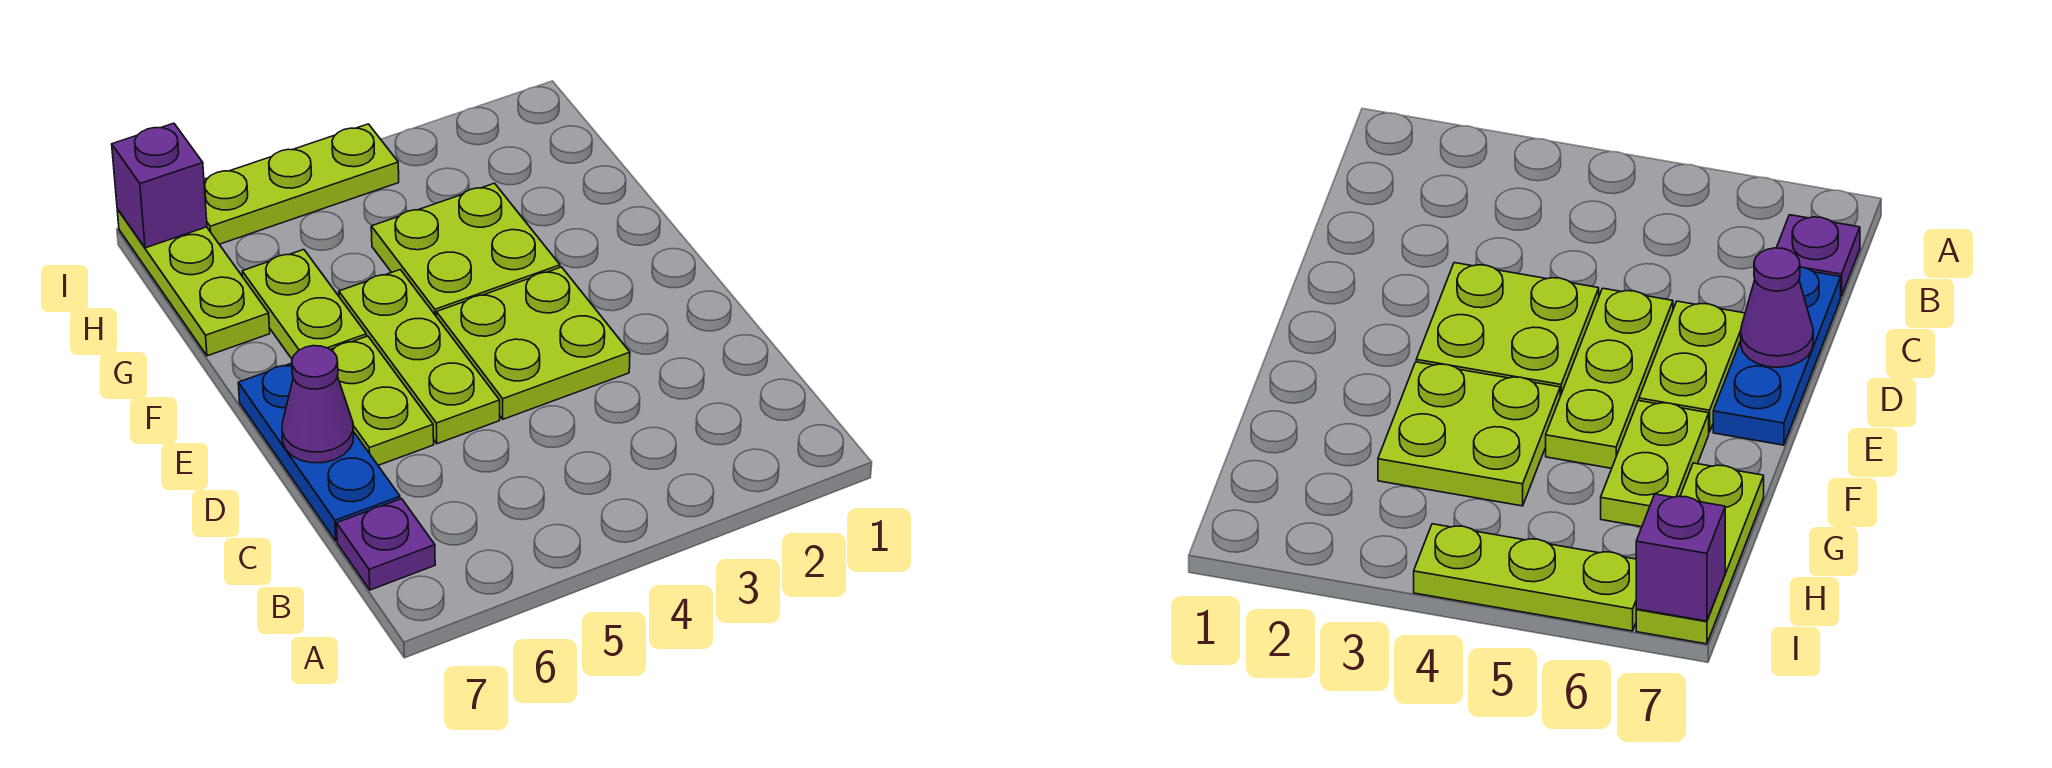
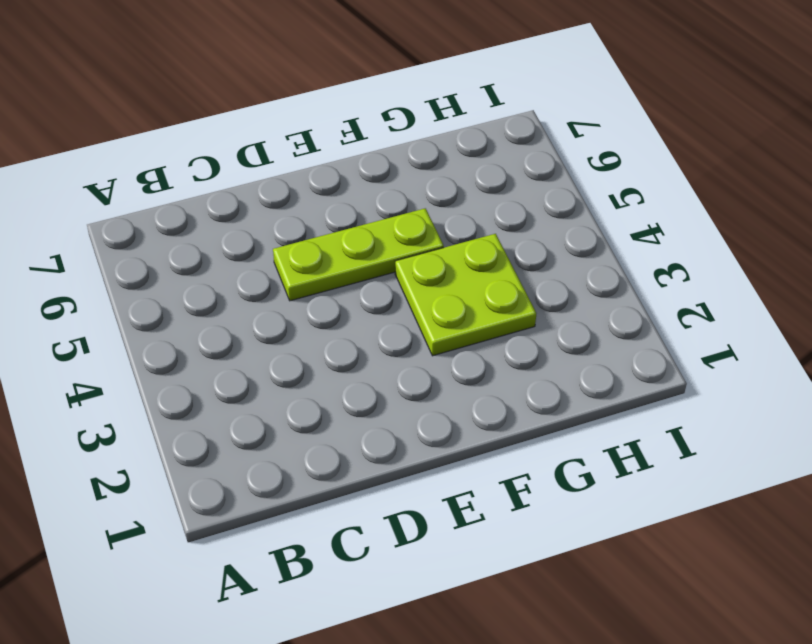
none -> purple 1x1 plate [337,499,435,590]
none -> blue 1x3 plate [238,363,400,541]

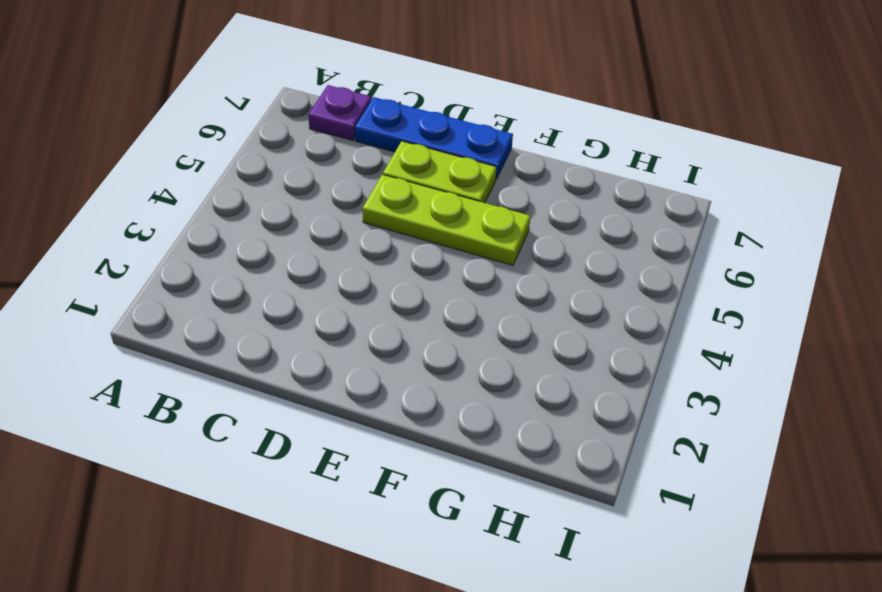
none -> lime 2x2 plate [436,267,630,419]
none -> lime 2x2 plate [371,183,560,317]

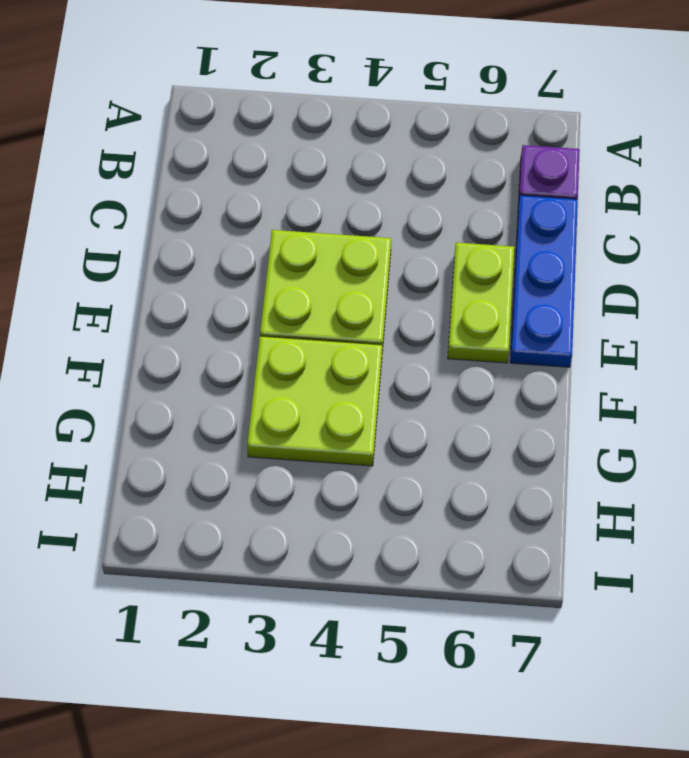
none -> lime 1x3 plate [339,270,500,444]
none -> lime 1x2 plate [242,250,367,359]

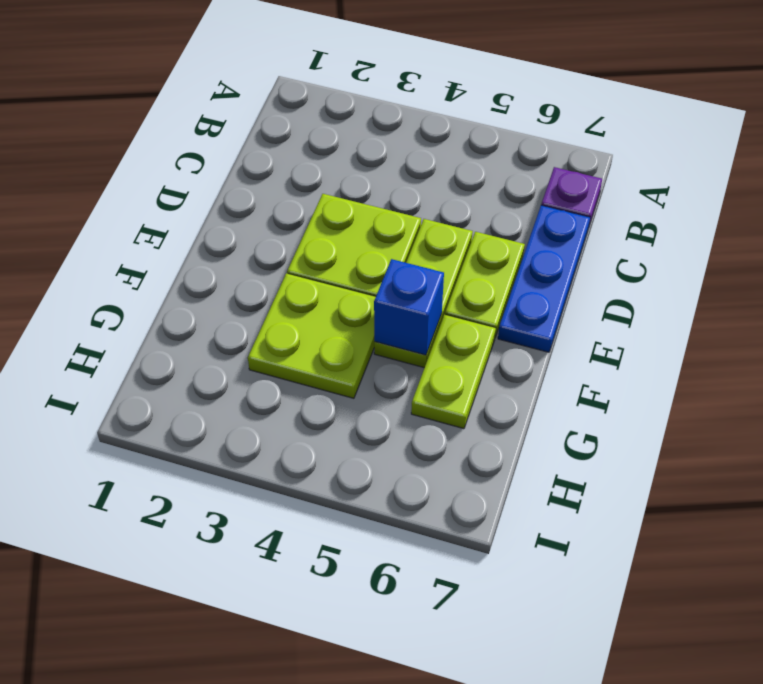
blue 1x1 brick [374,259,444,355] -> none
none -> lime 1x3 plate [117,209,270,356]
none -> lime 1x3 plate [204,124,399,244]

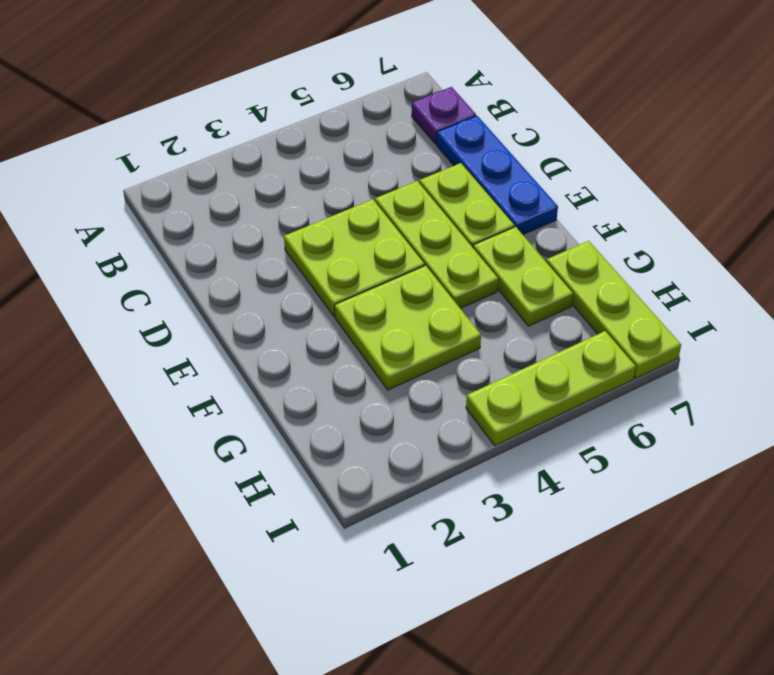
none -> purple 1x1 cone [282,346,354,463]
none -> purple 1x1 brick [112,123,207,248]

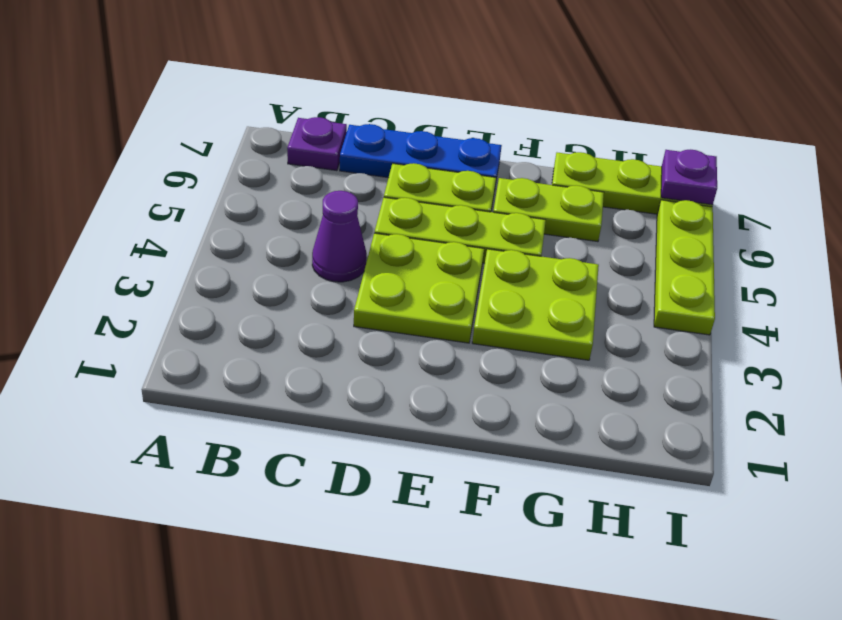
purple 1x1 cone [312,191,367,282] -> purple 1x1 cone moved to [282,346,354,463]
purple 1x1 plate [661,150,717,205] -> purple 1x1 brick [112,123,207,248]

